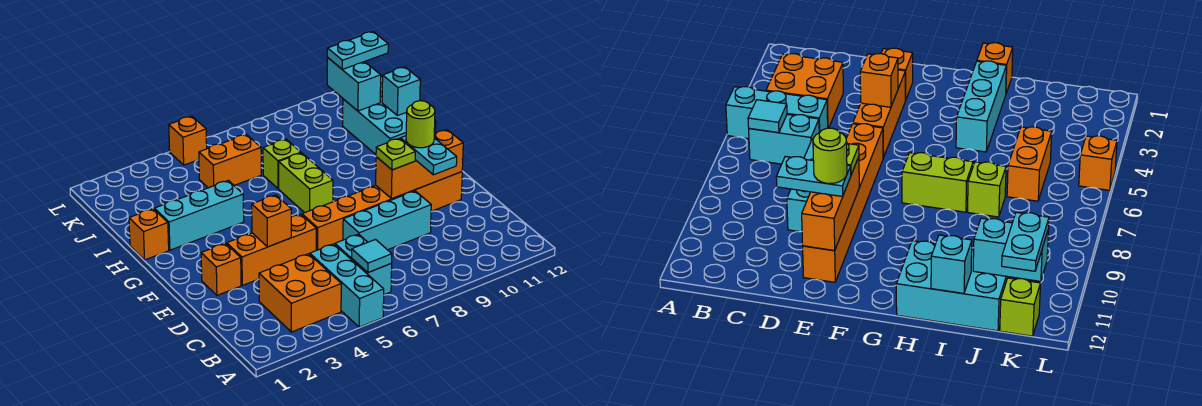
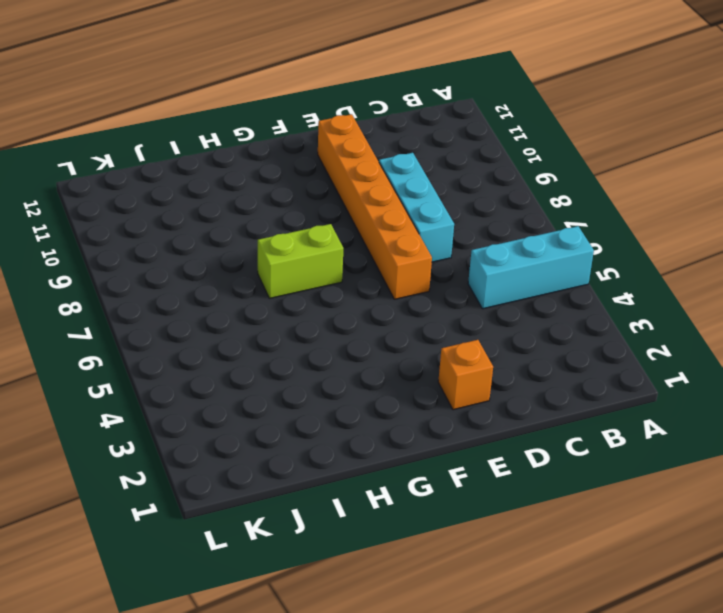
none -> orange 2x2 brick [259,254,341,332]
none -> cyan 1x2 brick [335,234,392,295]
none -> orange 1x3 brick [227,214,316,285]

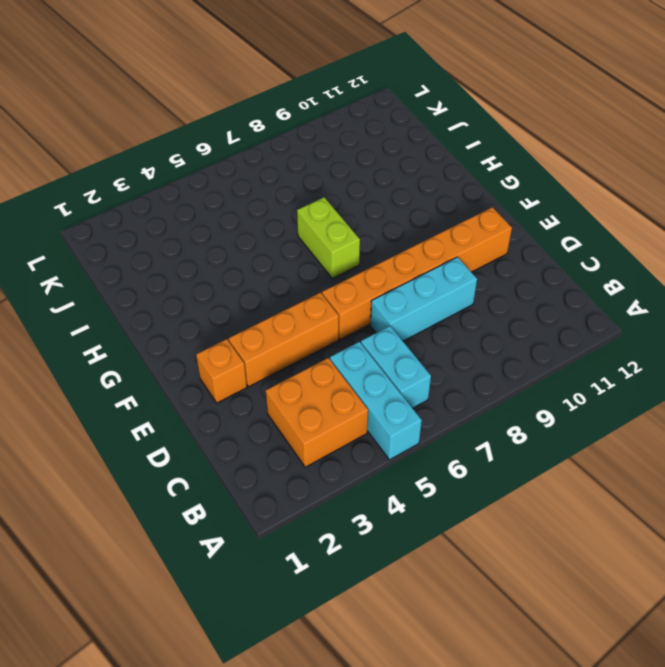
none -> orange 1x1 brick [129,209,169,260]
none -> cyan 1x3 brick [154,180,244,250]
none -> cyan 2x3 brick [343,83,436,154]

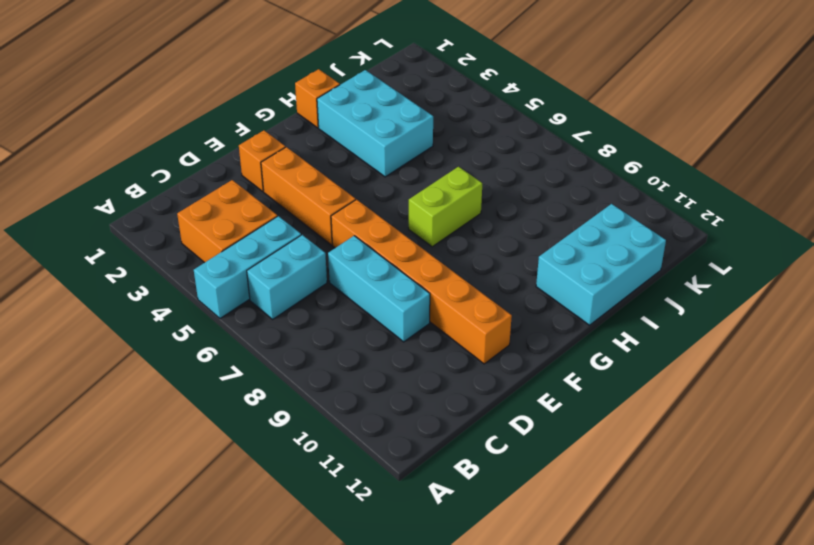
cyan 2x3 brick [317,70,433,177] -> cyan 1x3 brick [154,180,244,250]
none -> lime 1x1 brick [263,139,301,189]
none -> orange 1x2 brick [199,134,261,188]
none -> lime 1x1 brick [1000,278,1040,336]

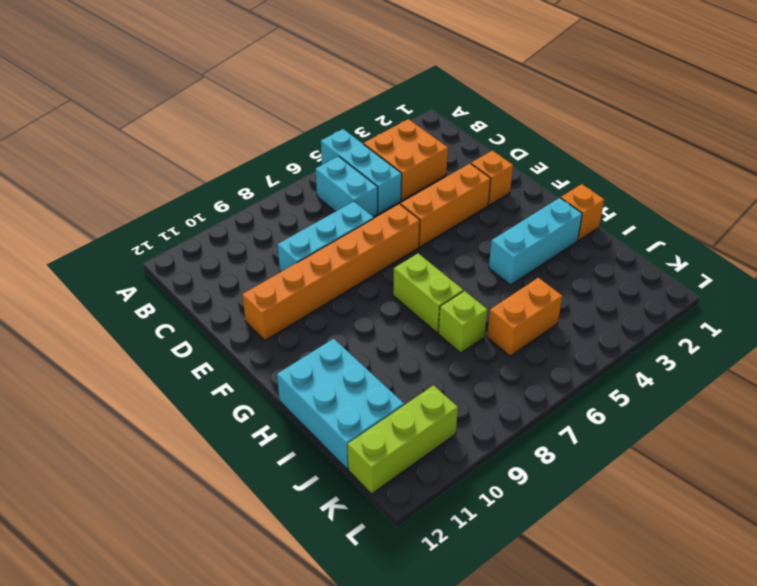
lime 1x3 brick [347,385,458,494] -> lime 1x1 brick [1000,278,1040,336]
none -> orange 1x1 brick [169,116,207,165]
none -> cyan 1x1 tile [352,240,392,273]
none -> orange 1x1 brick [252,195,291,247]

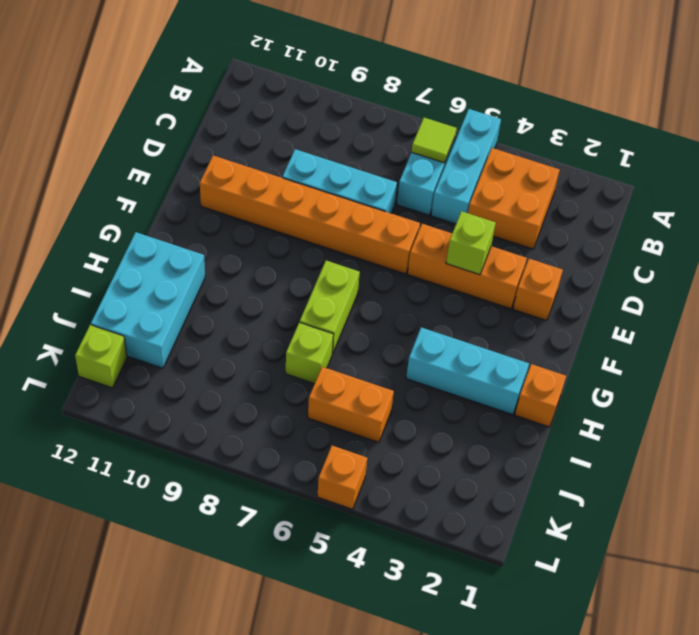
lime 1x1 tile [412,118,457,163] -> cyan 1x1 tile [352,240,392,273]
lime 1x1 brick [446,211,496,275] -> orange 1x1 brick [252,195,291,247]
none -> orange 1x3 brick [376,130,463,199]
none -> cyan 1x1 brick [382,67,420,116]
none -> cyan 1x2 brick [327,58,381,111]

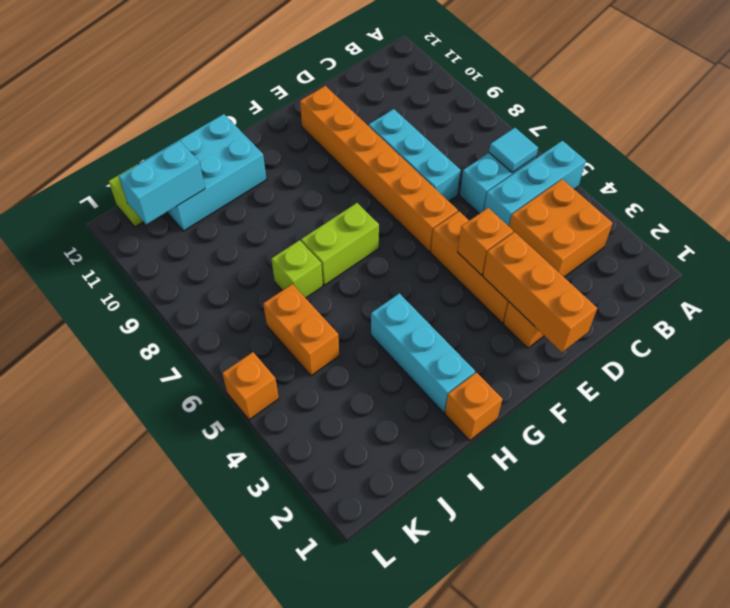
orange 1x3 brick [483,232,597,352] -> orange 1x3 brick moved to [376,130,463,199]
none -> cyan 1x1 brick [382,67,420,116]
none -> cyan 1x2 plate [401,136,457,175]
none -> lime 1x1 plate [376,138,415,170]

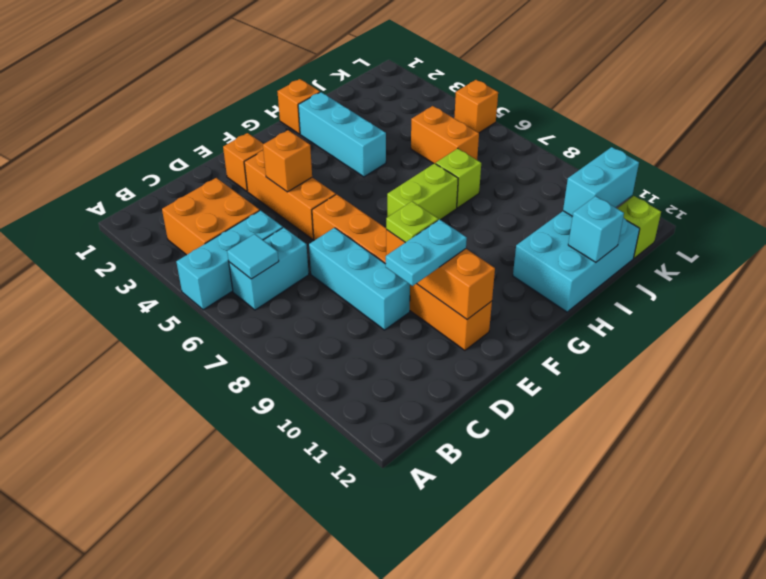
none -> cyan 1x2 plate [327,32,388,69]
none -> lime 1x1 round brick [406,101,435,148]

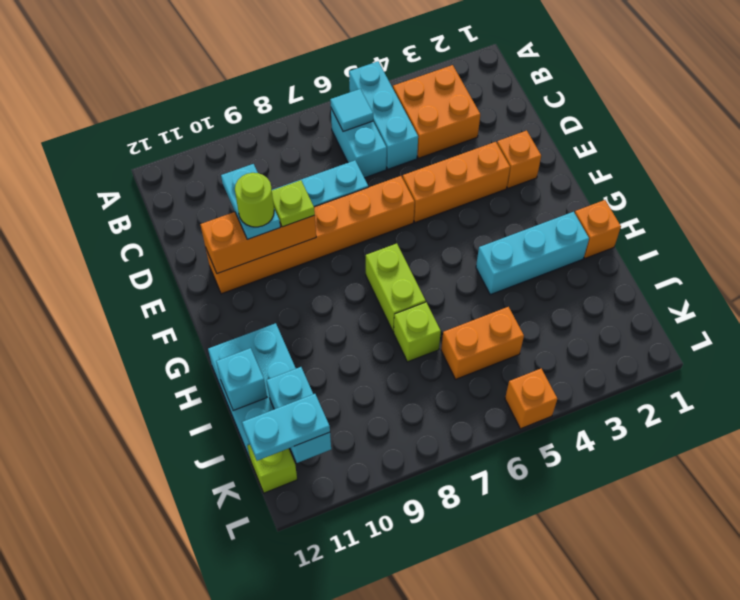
none -> orange 1x1 brick [252,195,291,247]

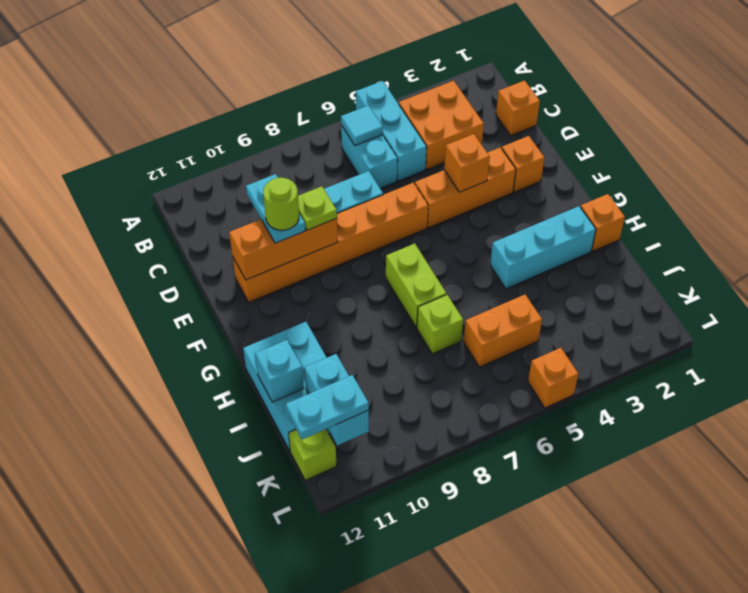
orange 1x1 brick [496,80,540,136] -> none

